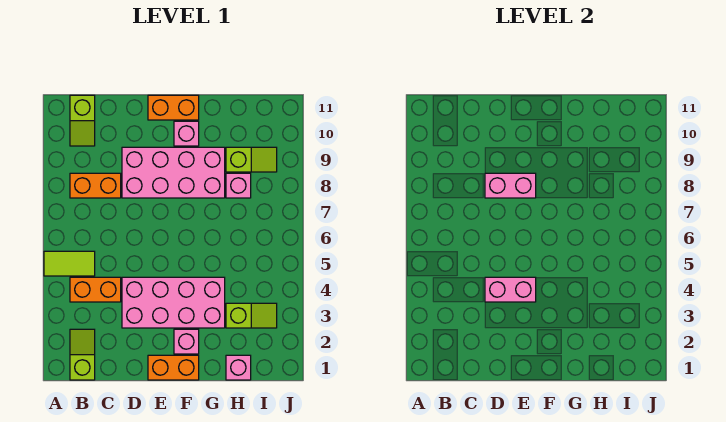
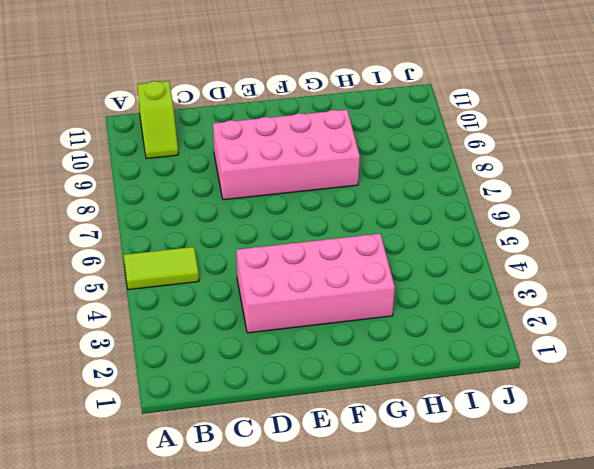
none -> lime 1x2 slope [70,329,95,380]
none -> orange 1x2 brick [70,277,121,302]
none -> orange 1x2 brick [70,173,121,198]

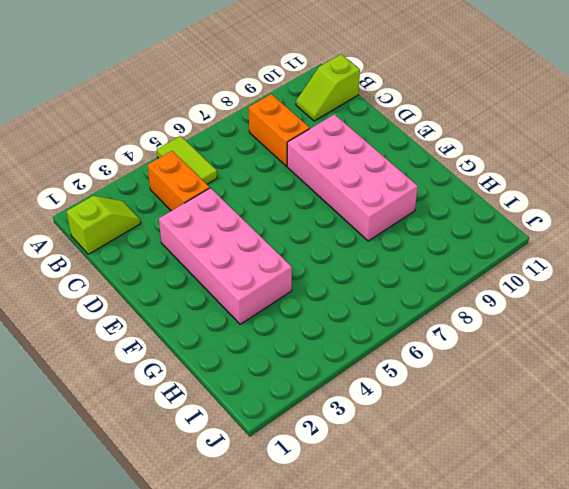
none -> orange 1x2 brick [148,355,199,380]
none -> orange 1x2 brick [148,95,199,120]
none -> pink 1x1 brick [174,329,199,354]

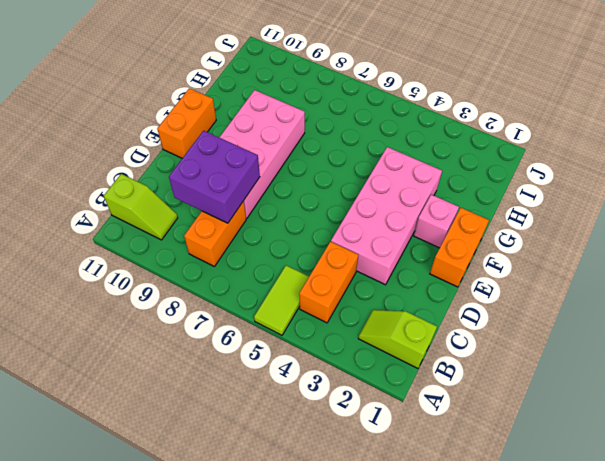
purple 2x2 brick [169,131,260,223] -> pink 1x2 brick [485,173,536,198]
none -> pink 1x1 brick [174,121,199,146]
none -> pink 1x1 brick [226,355,251,380]
none -> lime 1x2 slope [226,303,277,328]

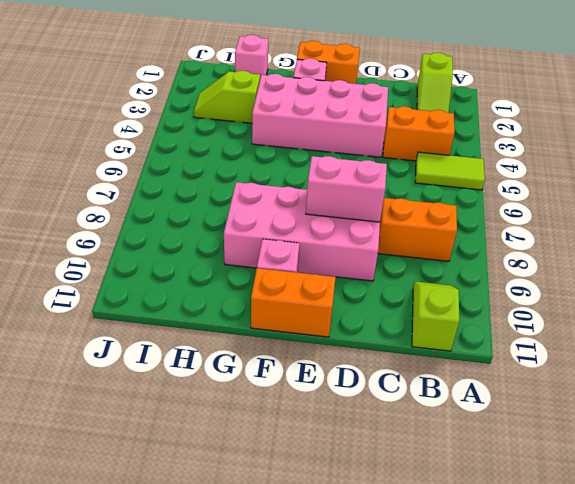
none -> pink 1x1 brick [226,173,251,198]
none -> lime 1x2 slope [226,147,277,172]
none -> pink 1x2 brick [485,277,536,302]

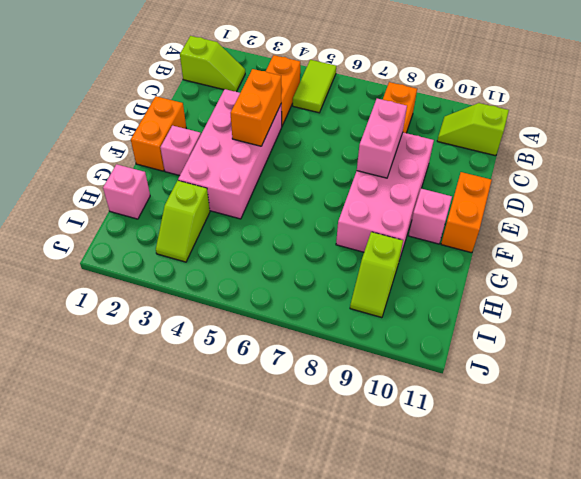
orange 1x2 brick [231,69,281,146] -> pink 1x2 brick [485,277,536,302]
none -> pink 1x1 brick [226,173,251,198]

